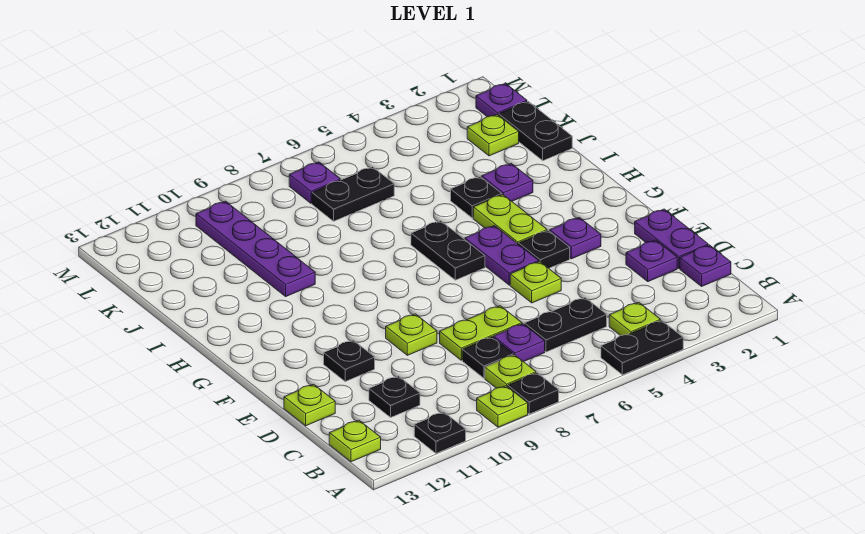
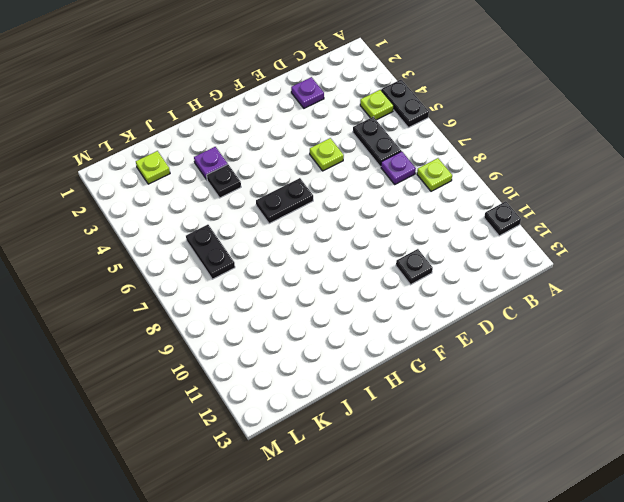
none -> black 1x1 plate [508,373,559,414]
none -> lime 1x1 plate [477,386,528,427]
none -> lime 1x1 plate [329,420,381,462]
none -> purple 1x1 plate [680,245,731,286]

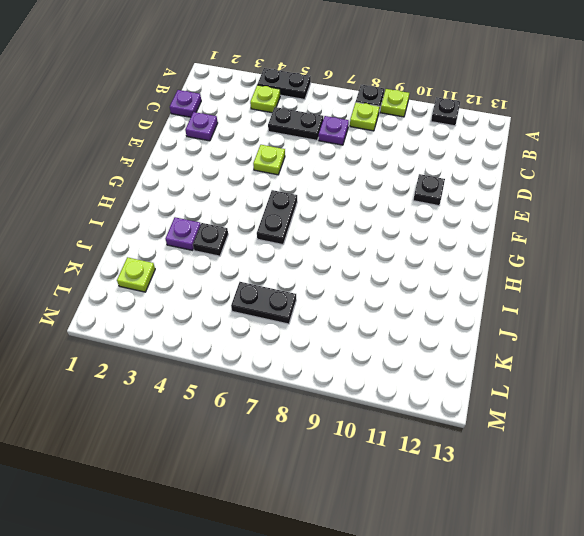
none -> lime 1x1 plate [329,420,381,462]
none -> black 1x1 plate [462,337,513,378]
none -> black 1x1 plate [369,376,420,417]
none -> purple 1x2 plate [635,209,708,268]

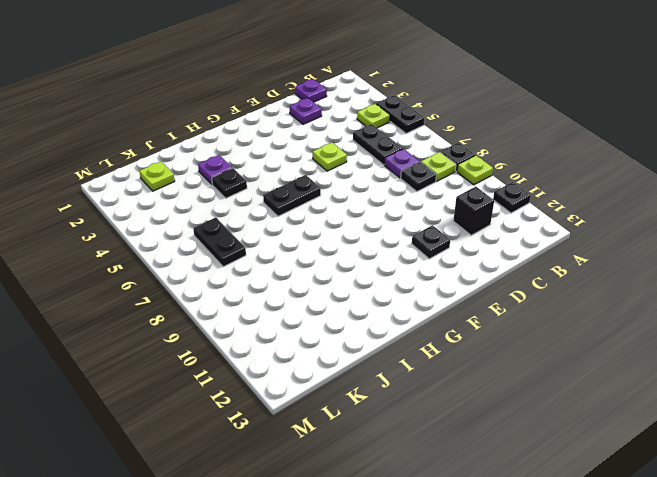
black 1x1 brick [453,187,494,235] -> black 1x1 plate [369,376,420,417]
none -> lime 1x1 plate [329,420,381,462]
none -> purple 1x2 plate [635,209,708,268]
none -> lime 1x2 plate [440,306,522,360]
none -> lime 1x1 plate [284,384,335,426]

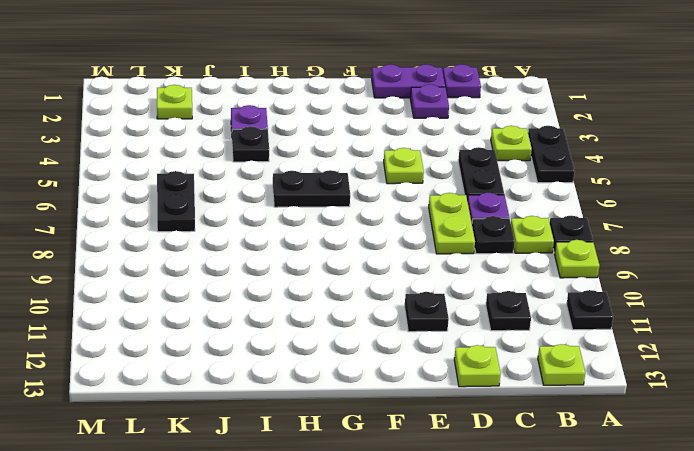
none -> lime 1x1 plate [386,314,437,355]
none -> purple 1x1 plate [550,217,601,259]
none -> black 1x1 plate [519,231,570,268]
none -> purple 1x2 plate [465,226,539,285]

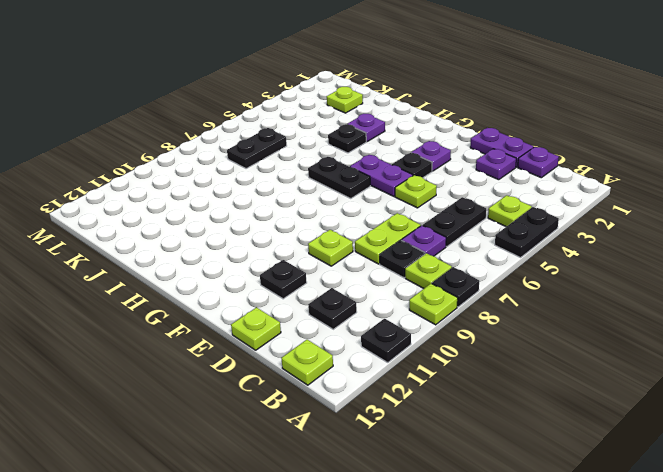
none -> lime 1x2 plate [473,195,547,244]
none -> purple 1x4 plate [196,201,315,296]
none -> black 1x2 plate [499,101,572,161]
none -> purple 1x1 plate [476,83,527,117]

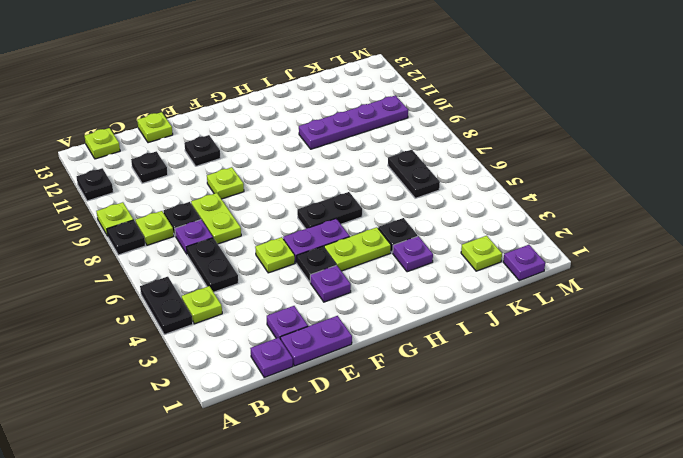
none -> black 1x2 plate [499,101,572,161]
none -> purple 1x1 plate [289,162,340,203]

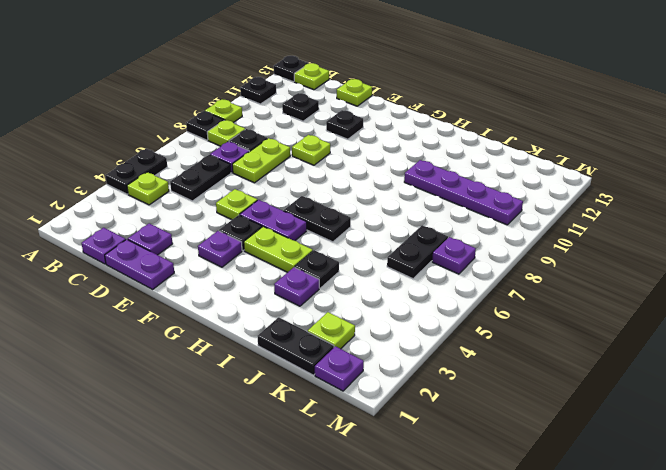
black 1x1 plate [274,56,308,82] -> none

